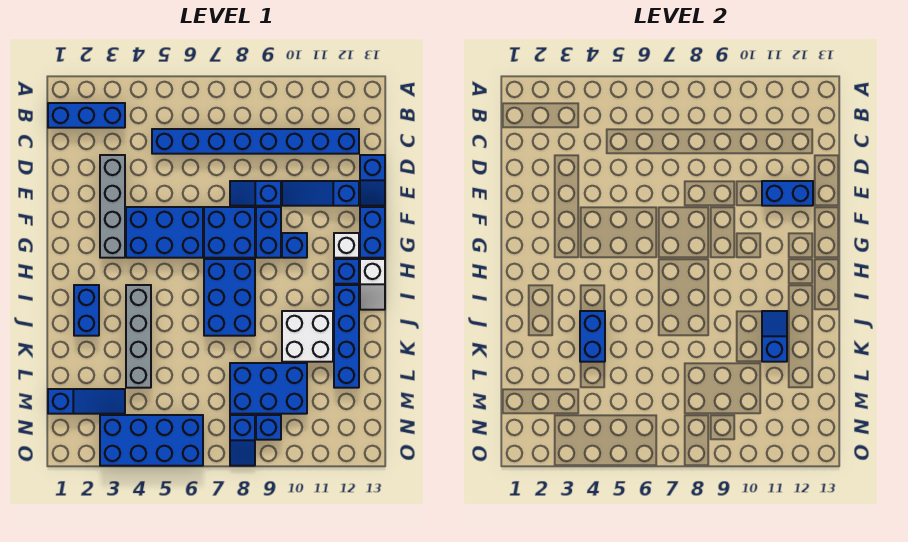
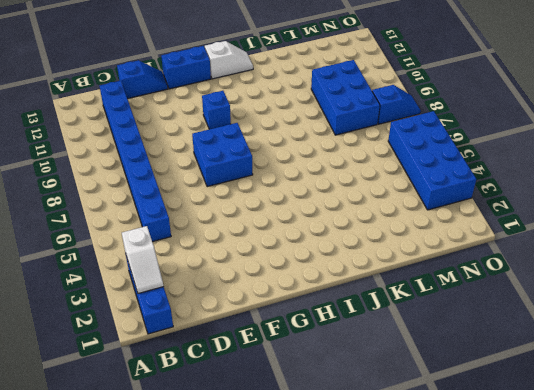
white 1x2 slope [122,226,163,294] -> none
none -> grey 1x4 brick [100,155,125,258]
none -> blue 1x2 slope [230,181,281,206]
none -> blue 1x3 slope [282,181,359,206]

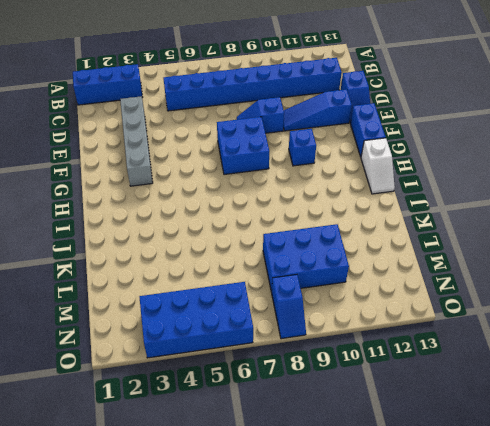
none -> blue 2x3 brick [126,207,203,258]
none -> blue 1x2 brick [256,207,281,258]
none -> white 1x1 brick [334,233,359,258]

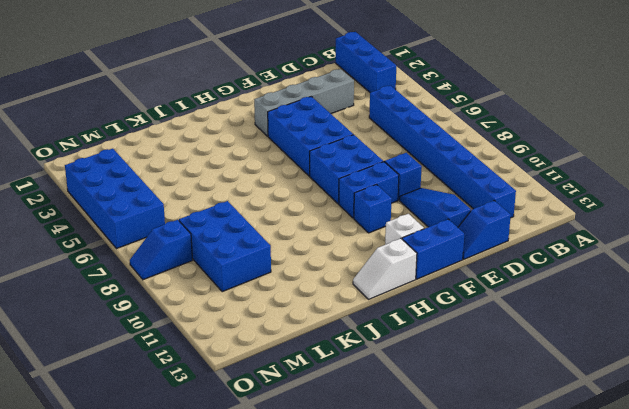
none -> blue 2x3 brick [204,259,255,336]
none -> blue 1x1 brick [334,259,359,284]
none -> blue 1x2 brick [74,285,99,336]

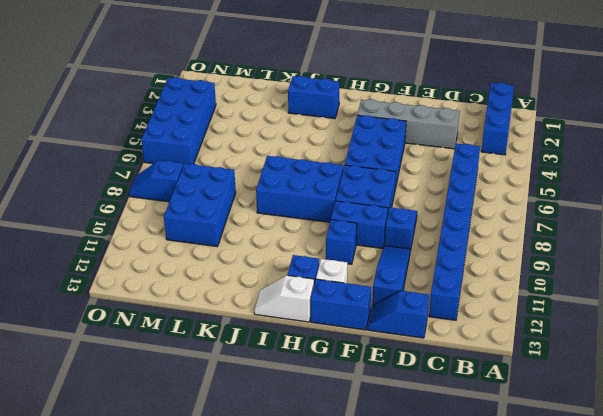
none -> grey 1x4 brick [126,285,151,388]
none -> blue 1x4 brick [334,285,359,388]
none -> white 2x2 brick [282,311,333,362]

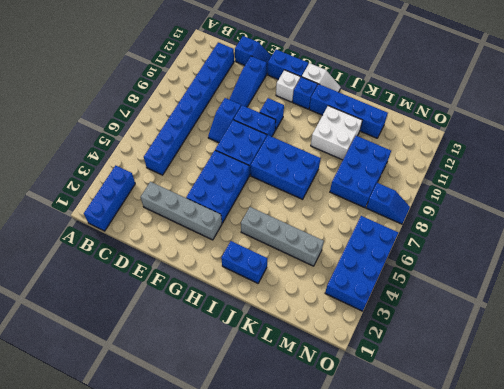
none -> blue 1x3 slope [48,389,125,414]
none -> blue 1x1 brick [256,415,281,440]
none -> blue 1x2 brick [762,181,813,206]

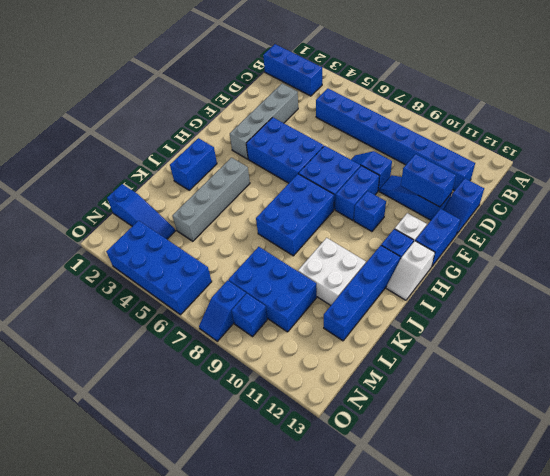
none -> blue 1x2 brick [580,311,605,362]
none -> blue 1x2 slope [762,311,787,362]

